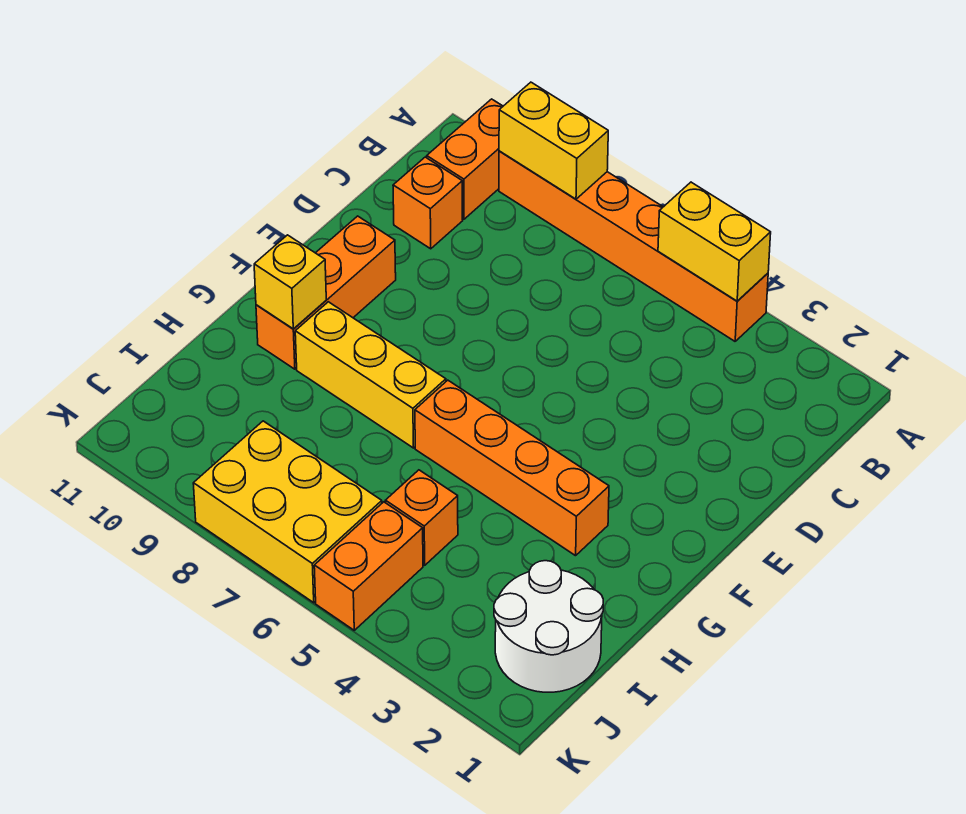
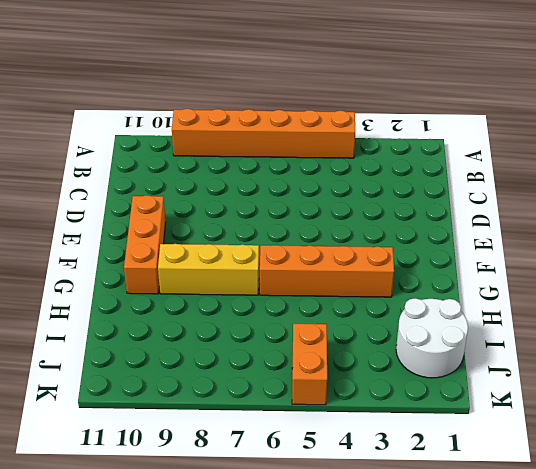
none -> orange 1x2 brick [427,99,503,219]
none -> orange 1x1 brick [393,157,463,249]
none -> orange 1x1 brick [385,470,458,565]

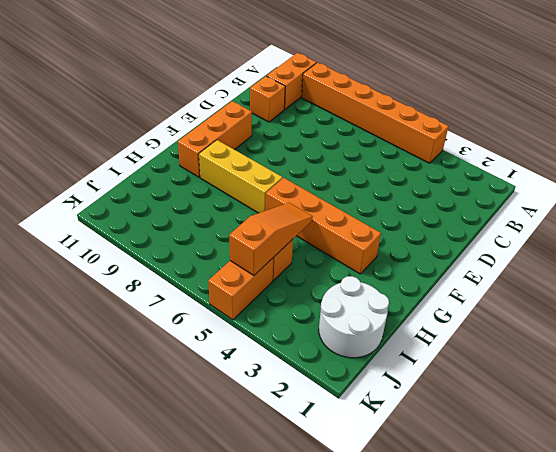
orange 1x3 slope [229,203,313,276] -> none
none -> yellow 2x3 brick [193,421,382,603]
none -> yellow 1x2 brick [658,182,771,301]
none -> yellow 1x2 brick [499,82,608,199]

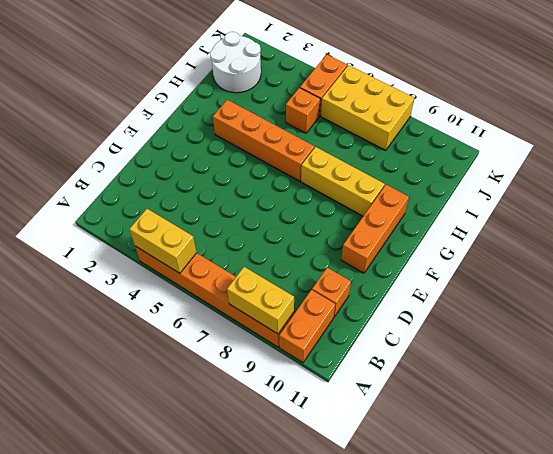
none -> yellow 1x1 brick [254,235,326,329]

